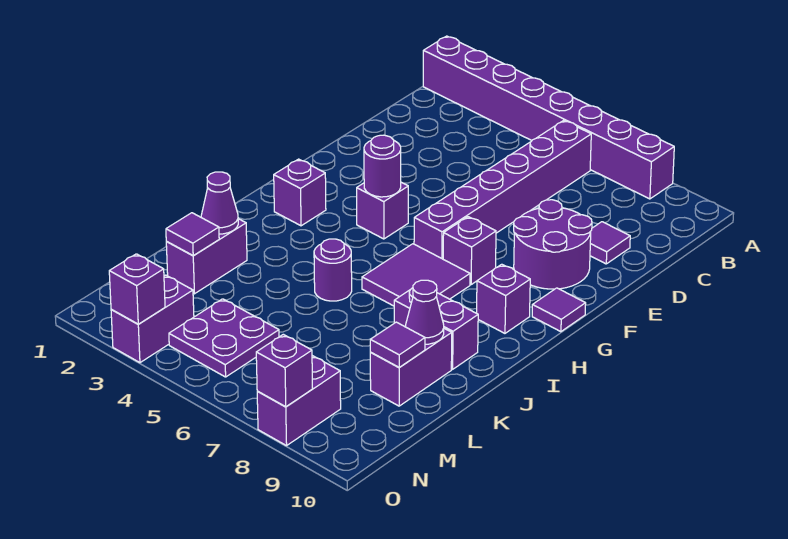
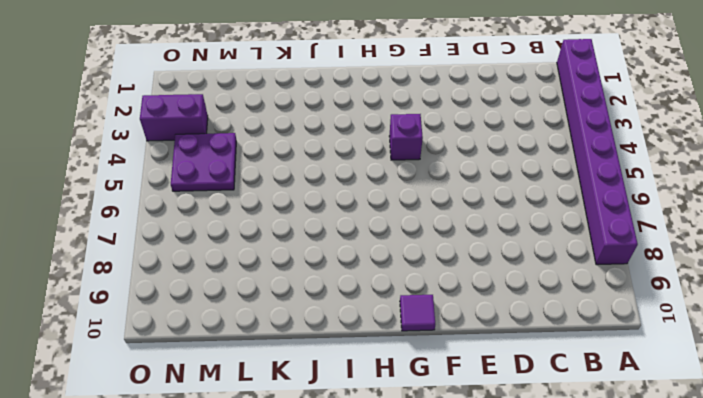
none -> purple 1x6 brick [414,120,591,259]
none -> purple 1x1 tile [590,222,630,264]
none -> purple 2x2 round brick [514,200,592,289]

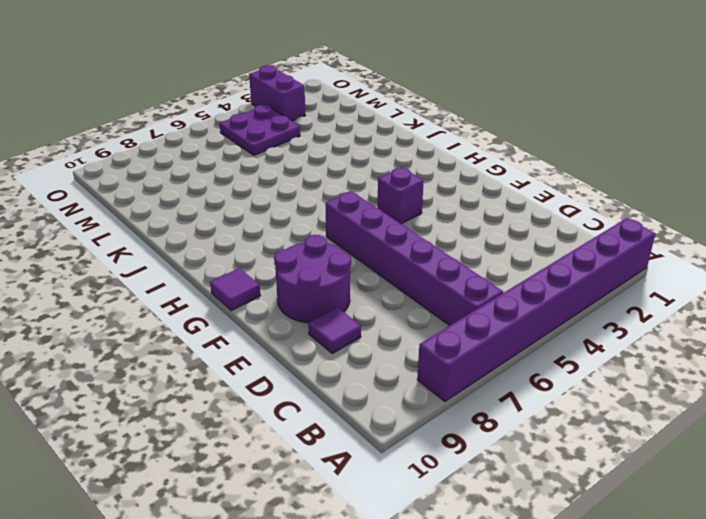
none -> purple 1x1 brick [443,217,496,284]
none -> purple 1x1 brick [274,159,326,226]
none -> purple 2x2 tile [362,244,470,306]

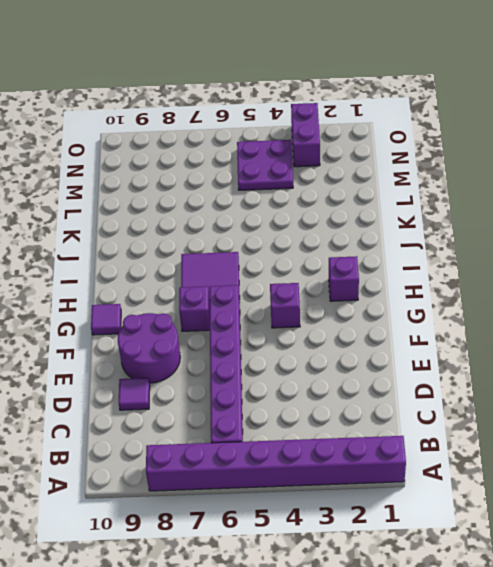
none -> purple 1x1 brick [477,264,530,333]
none -> purple 1x1 round brick [314,239,352,301]
none -> purple 1x2 brick [394,288,478,369]

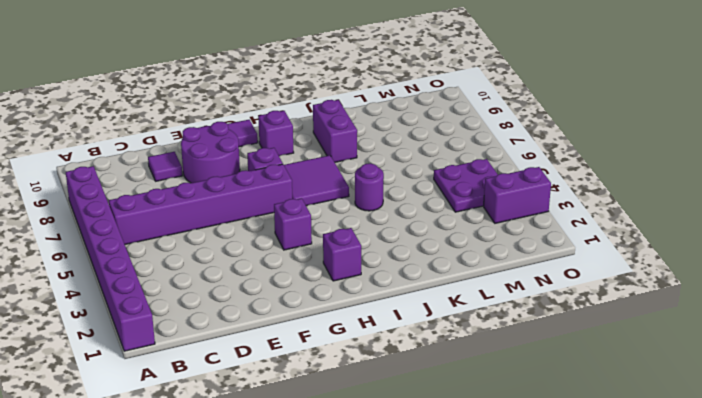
none -> purple 1x2 brick [166,219,247,294]
none -> purple 1x2 brick [370,328,452,406]
none -> purple 1x2 brick [257,356,341,446]

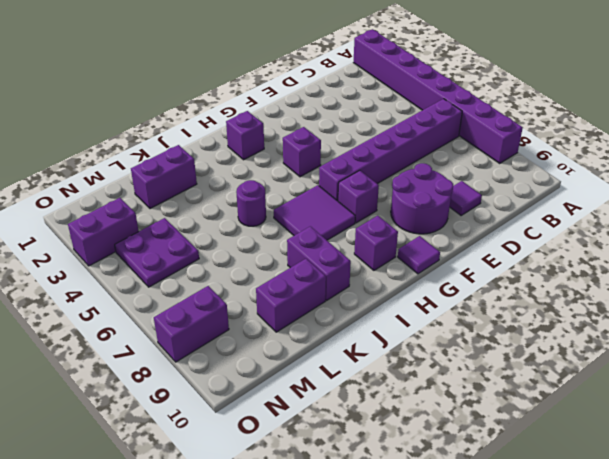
none -> purple 1x1 round brick [364,135,401,197]
none -> purple 1x1 cone [201,172,238,234]
none -> purple 1x1 cone [406,280,444,344]

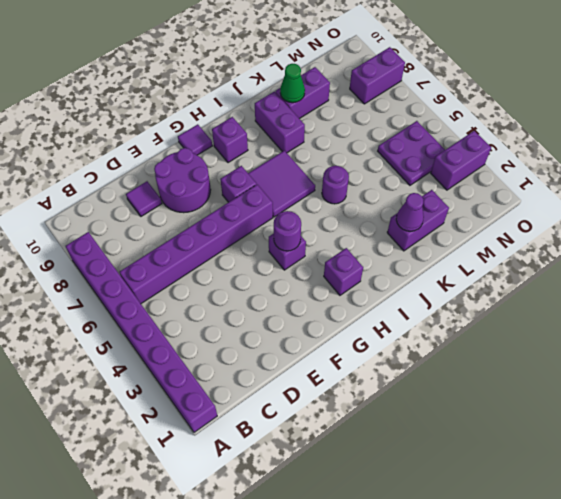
green 1x1 cone [280,64,305,103] -> purple 1x1 cone [406,280,444,344]
none -> purple 1x1 tile [166,213,219,256]
none -> purple 1x1 tile [370,322,425,367]
none -> purple 1x1 brick [109,254,165,324]

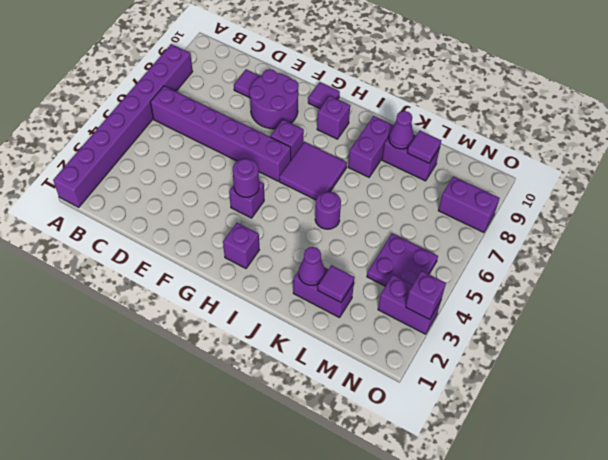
none -> purple 1x1 brick [256,334,313,407]

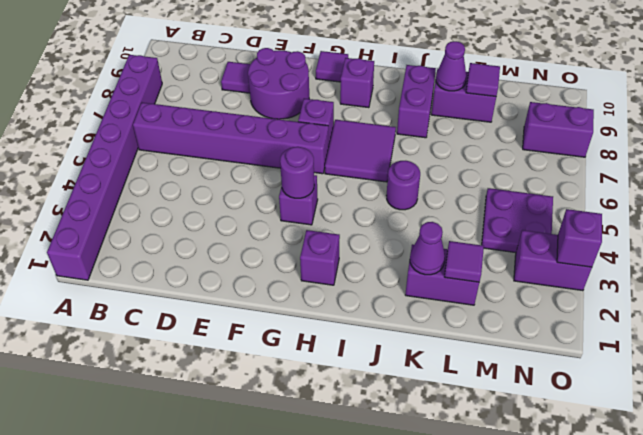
none -> purple 1x1 brick [256,334,313,407]

